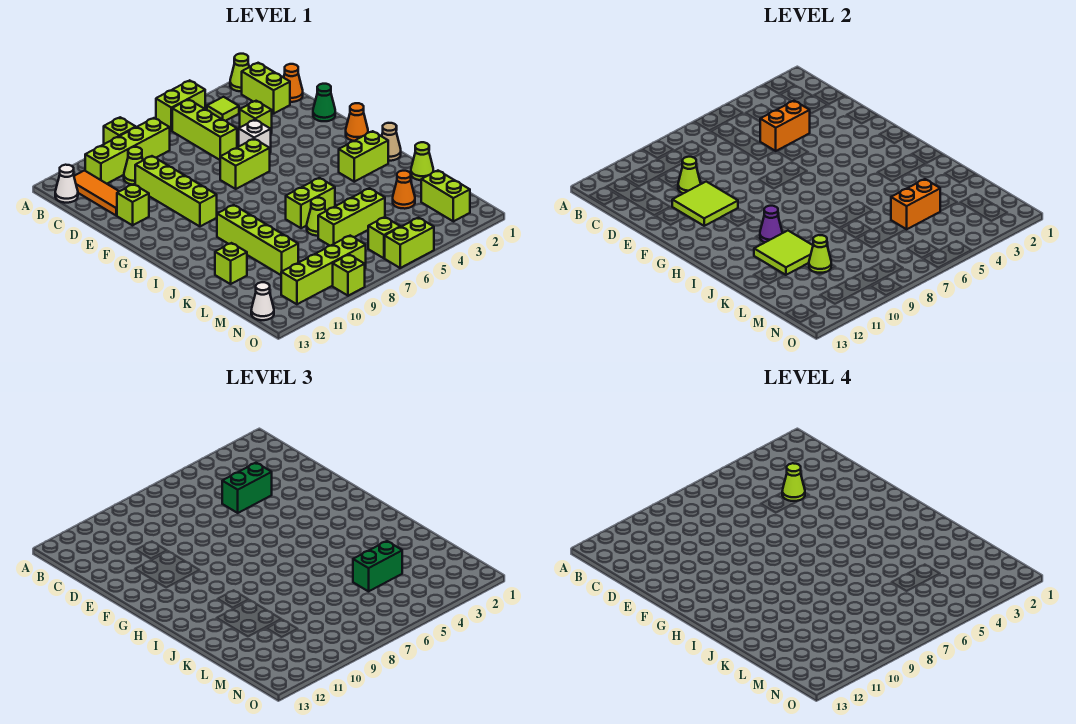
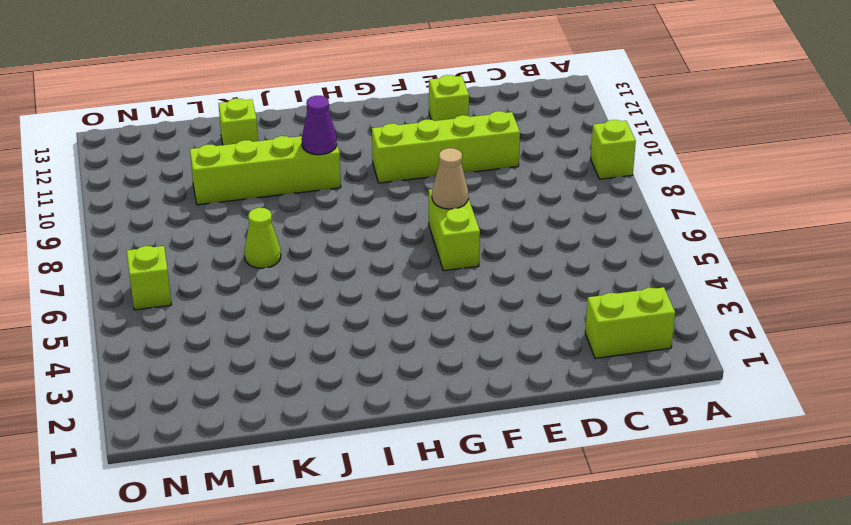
tan 1x1 cone [432,148,468,209] -> tan 1x1 cone moved to [382,123,401,161]
none -> lime 1x1 cone [230,54,249,91]
none -> lime 1x2 brick [156,80,205,131]
none -> lime 1x1 tile [207,97,239,121]
none -> lime 1x3 brick [172,99,237,160]

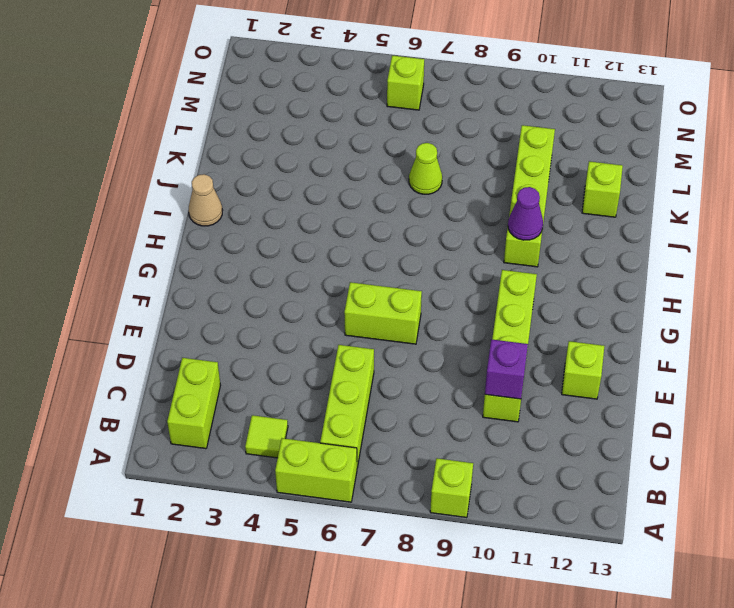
purple 1x1 brick [485,339,528,399] -> lime 1x1 cone [678,157,701,193]
none -> lime 1x1 cone [230,54,249,91]
none -> lime 1x4 brick [85,118,170,184]
none -> orange 1x3 tile [74,171,119,215]
none -> white 1x1 cone [55,165,78,203]

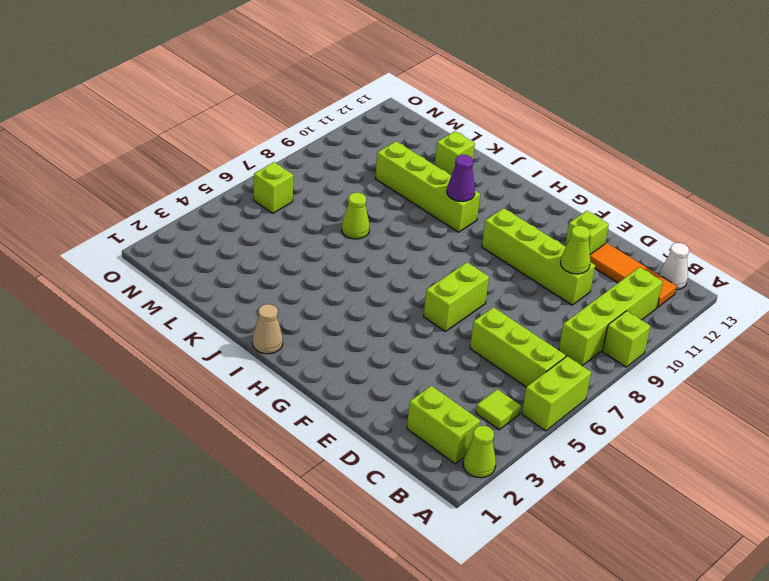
none -> orange 1x1 cone [284,64,303,102]
none -> lime 1x1 cone [124,147,143,185]
none -> lime 1x1 brick [240,101,272,133]
none -> green 1x1 cone [313,84,335,121]

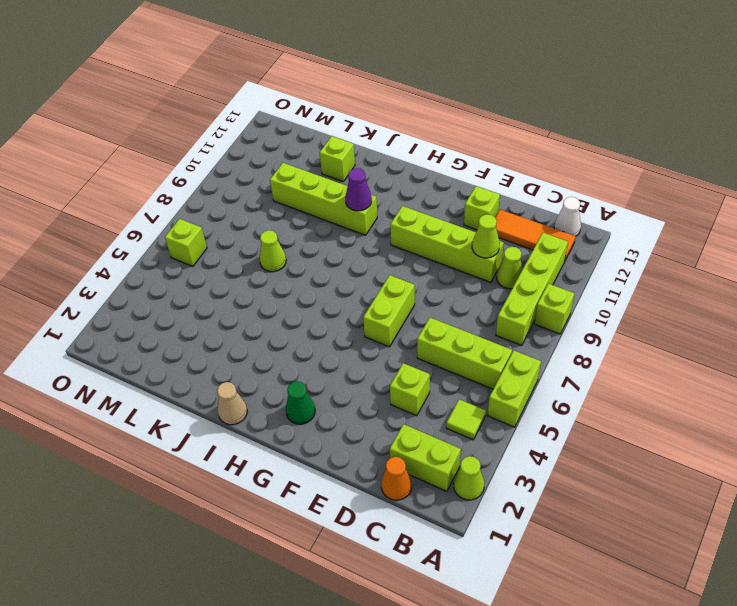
green 1x1 cone [286,381,315,424] -> green 1x1 cone moved to [313,84,335,121]
none -> white 1x1 brick [239,120,271,152]
none -> orange 1x1 cone [346,103,368,141]
none -> lime 1x2 brick [339,131,388,182]
none -> lime 1x2 brick [286,178,335,228]

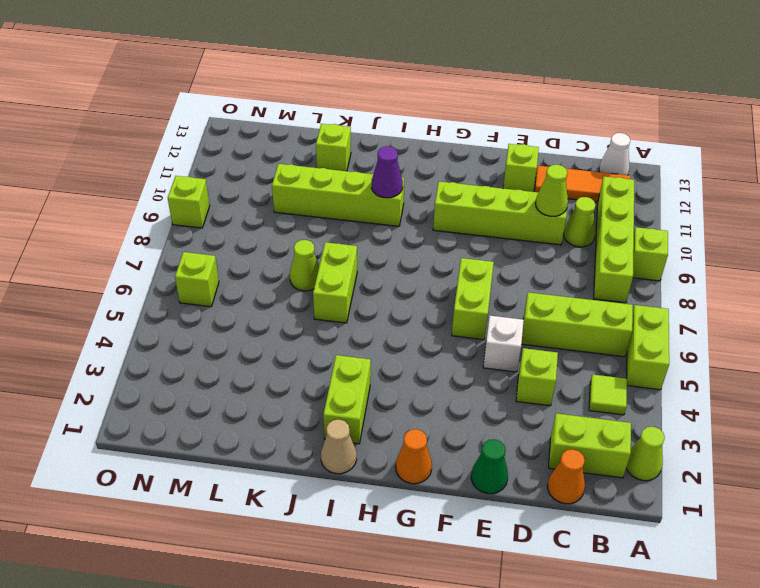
none -> lime 1x1 cone [411,142,433,180]
none -> orange 1x1 cone [393,171,415,209]
none -> lime 1x3 brick [318,188,385,246]
none -> lime 1x2 brick [421,171,470,221]

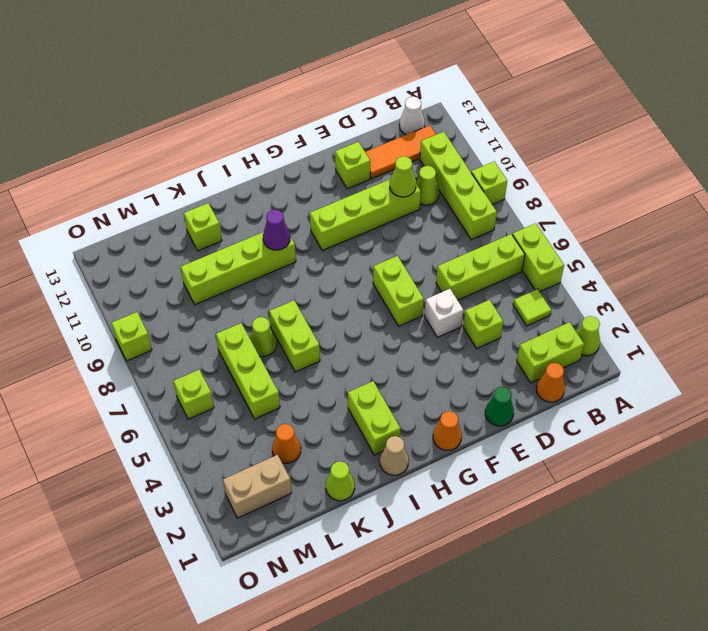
tan 1x2 brick [223,455,292,518] -> lime 1x2 brick [421,171,470,221]
none -> lime 1x4 brick [281,236,366,304]
none -> white 1x1 cone [251,282,274,320]
none -> lime 1x2 brick [385,218,434,268]
none -> orange 1x2 brick [760,101,810,151]

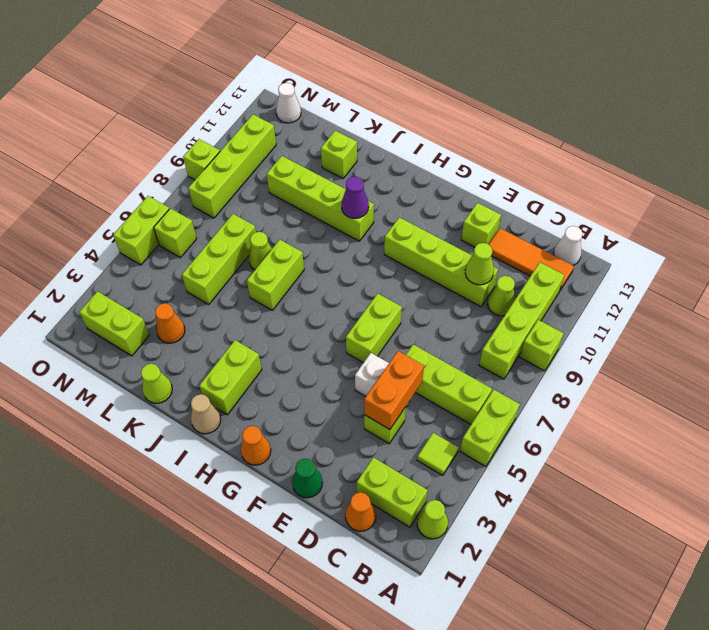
none -> lime 2x2 tile [672,182,738,226]
none -> lime 2x2 tile [754,231,813,275]
none -> orange 1x2 brick [891,179,940,229]
none -> lime 1x1 cone [809,235,831,273]

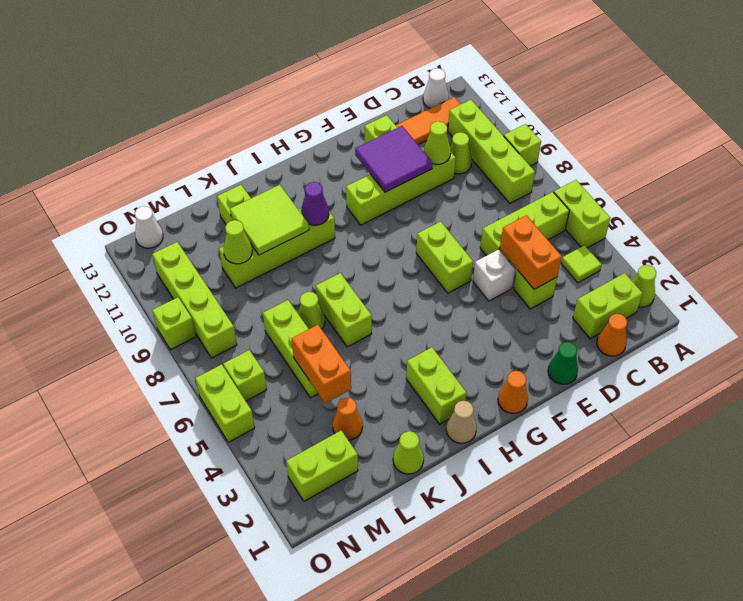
purple 2x2 tile [355,126,432,192] -> lime 2x2 tile [672,182,738,226]
none -> green 1x2 brick [222,463,272,513]
none -> green 1x2 brick [353,541,402,591]
none -> lime 1x1 cone [782,463,805,501]

